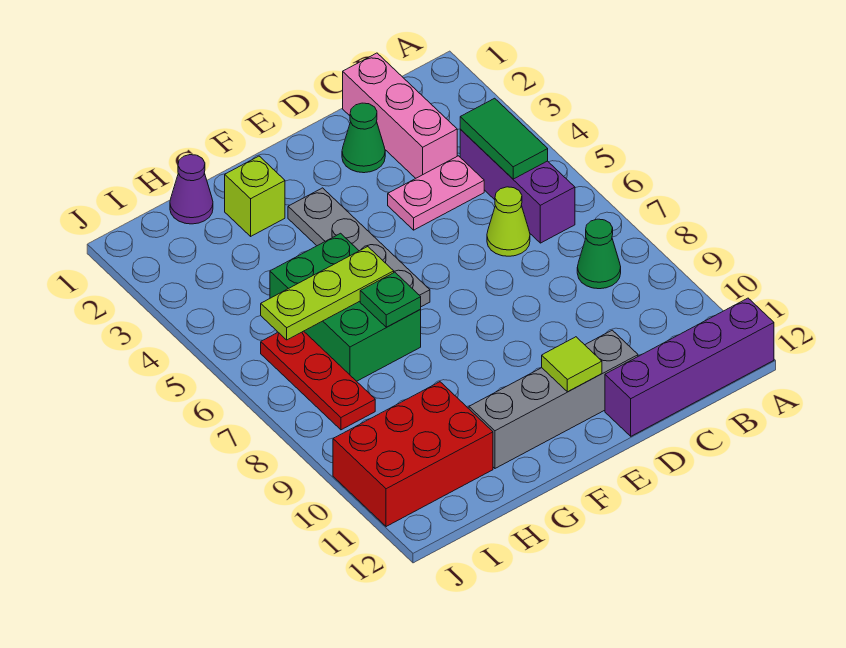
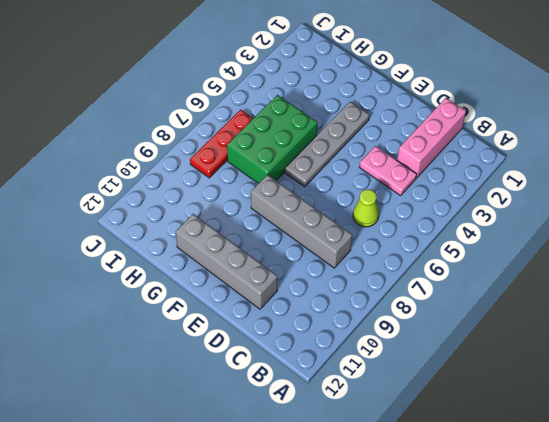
grey 1x4 brick [251,175,352,268] -> none
none -> purple 1x4 brick [605,298,774,436]
none -> purple 1x3 brick [460,129,575,243]
none -> green 1x1 cone [577,219,621,289]

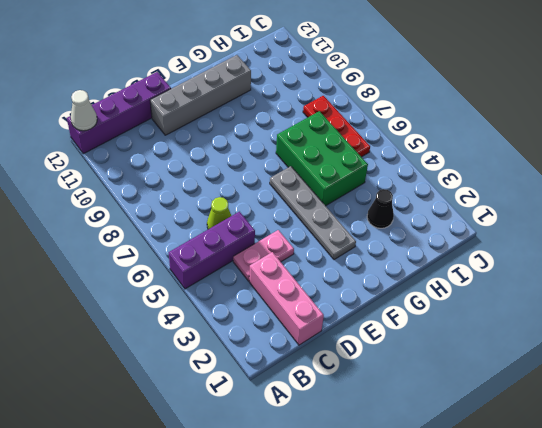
purple 1x3 brick [169,212,255,289] -> purple 1x3 brick turned to [460,129,575,243]
white 1x1 cone [71,90,97,131] -> none
black 1x1 cone [367,189,394,228] -> none
none -> green 1x1 cone [577,219,621,289]
none -> green 1x1 cone [342,103,385,173]
none -> lime 1x1 brick [225,156,285,236]

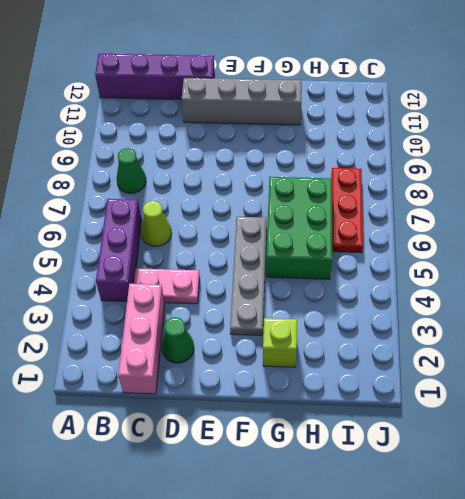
none -> purple 1x1 cone [170,155,213,224]
none -> red 2x3 brick [333,382,493,527]
none -> green 1x2 tile [460,98,548,179]

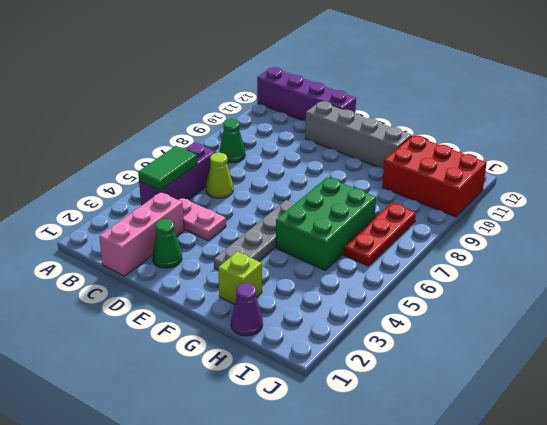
none -> lime 1x1 tile [542,337,602,392]
none -> lime 1x3 plate [261,247,394,340]
none -> green 1x1 plate [360,272,421,327]

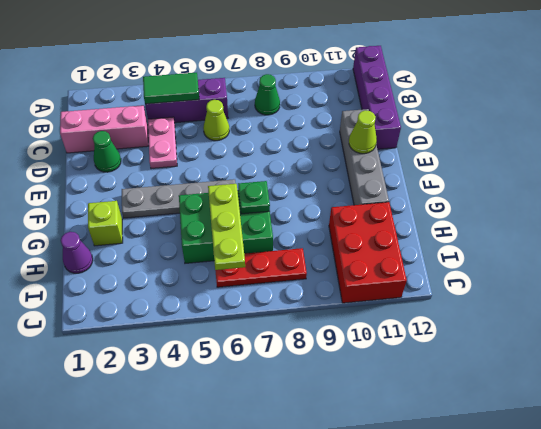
lime 1x1 cone [349,110,377,154] -> lime 1x1 tile [542,337,602,392]

